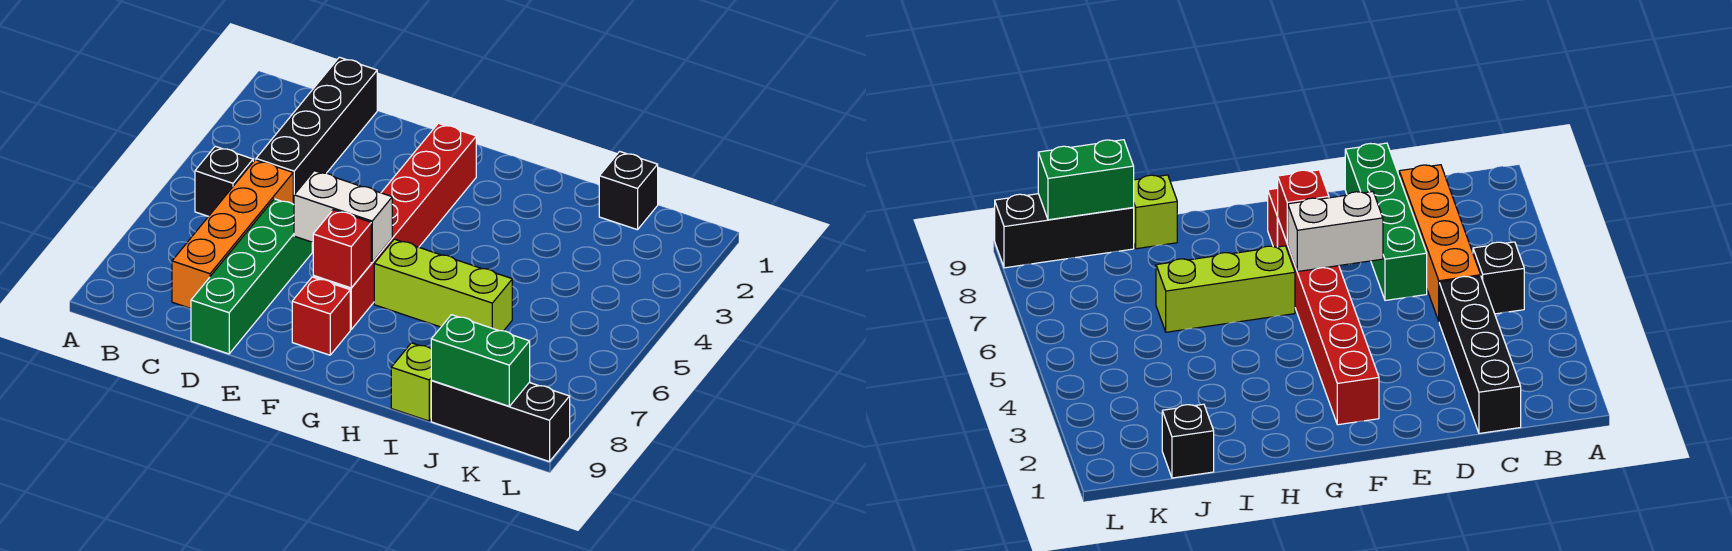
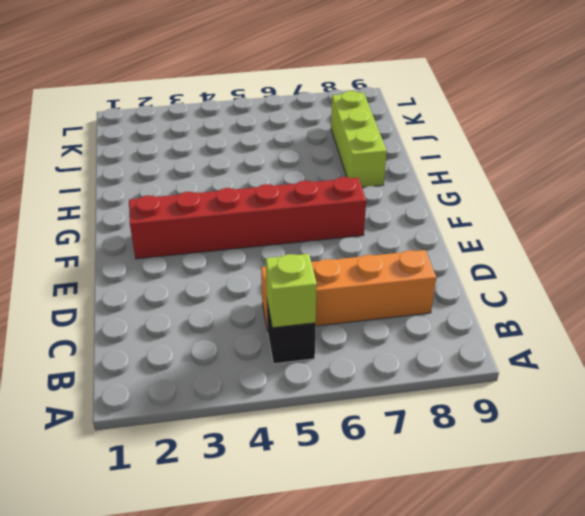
lime 1x1 brick [266,254,317,328] -> lime 1x1 brick moved to [391,343,431,421]
lime 1x3 brick [331,91,387,187] -> lime 1x3 brick moved to [374,239,512,331]
none -> black 1x4 brick [256,57,377,205]
none -> green 1x4 brick [191,199,312,354]
none -> red 1x1 brick [292,277,350,355]

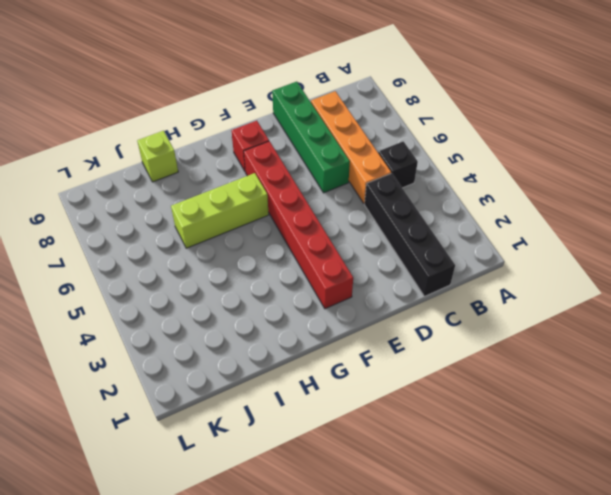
none -> black 1x1 brick [599,151,658,230]
none -> black 1x3 brick [431,380,570,462]
none -> white 1x2 brick [294,171,392,262]

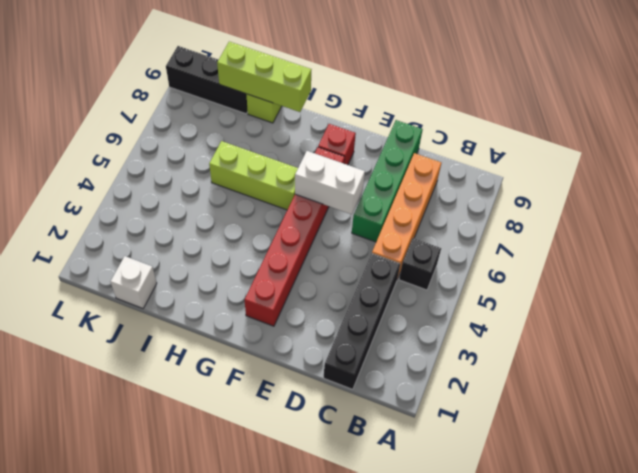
lime 1x3 brick [217,42,311,112] -> green 1x2 brick [431,315,530,406]
white 1x1 brick [110,256,157,308] -> black 1x1 brick [599,151,658,230]
none -> red 1x1 brick [313,210,371,288]

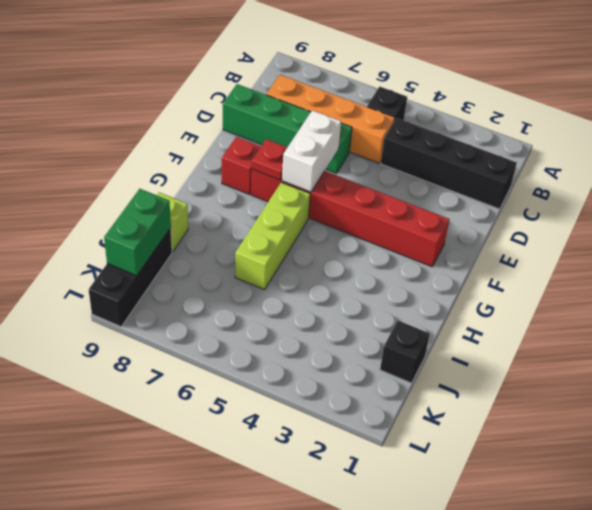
red 1x1 plate [252,139,287,180] -> red 1x1 brick [313,210,371,288]

